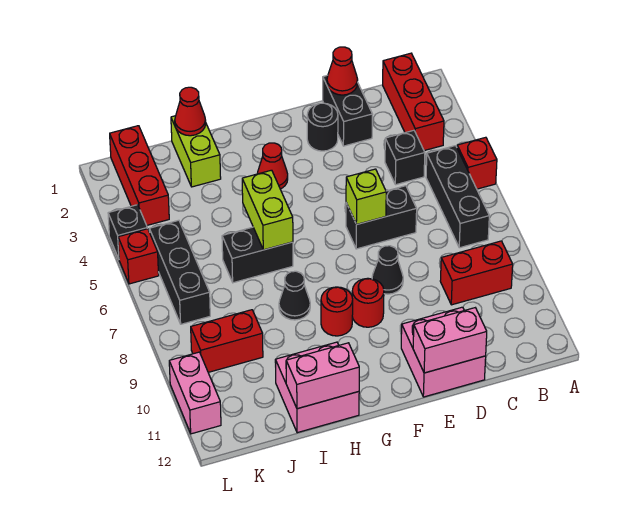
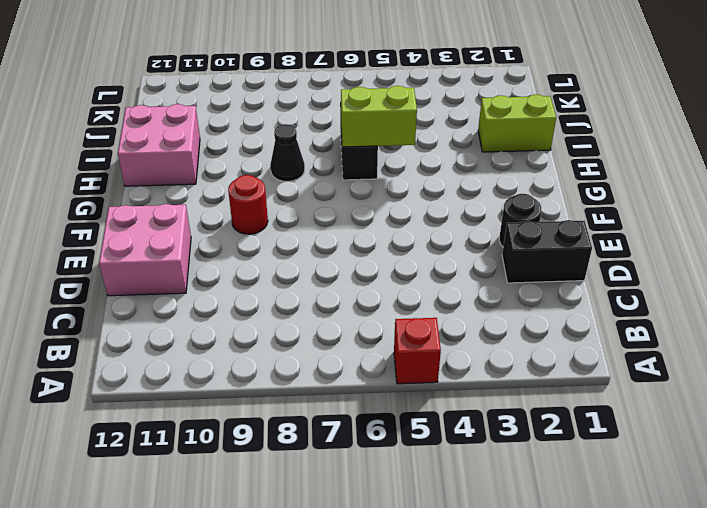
none -> red 1x3 brick [383,53,444,151]
none -> black 1x3 brick [426,146,489,248]
none -> red 1x2 brick [440,241,513,305]

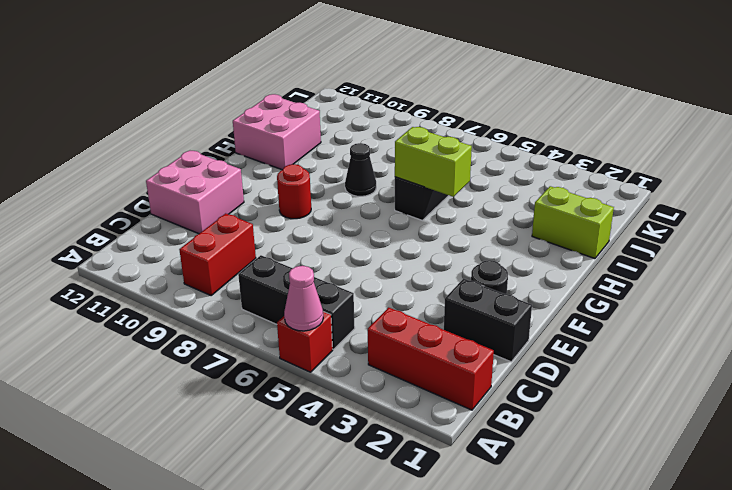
pink 1x1 cone [284,266,323,331] -> none
none -> black 1x1 brick [385,130,425,185]
none -> black 1x2 brick [346,186,417,249]
none -> black 1x1 cone [372,246,403,294]

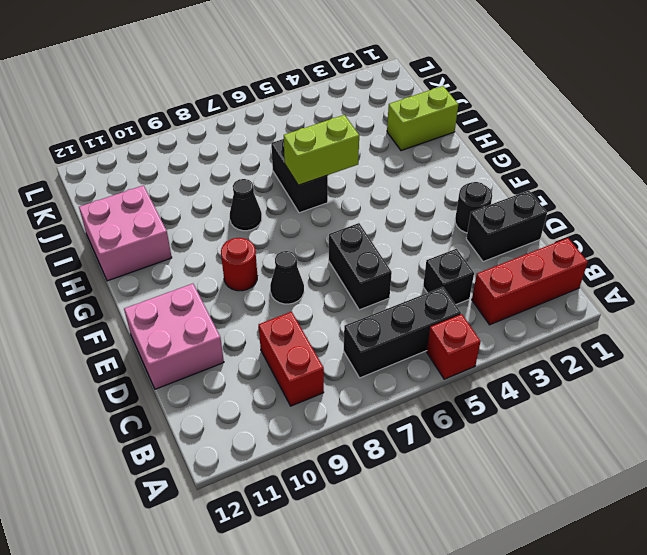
none -> red 1x1 cone [257,143,288,189]
none -> red 1x1 round brick [321,287,353,336]
none -> red 1x2 brick [191,310,263,372]

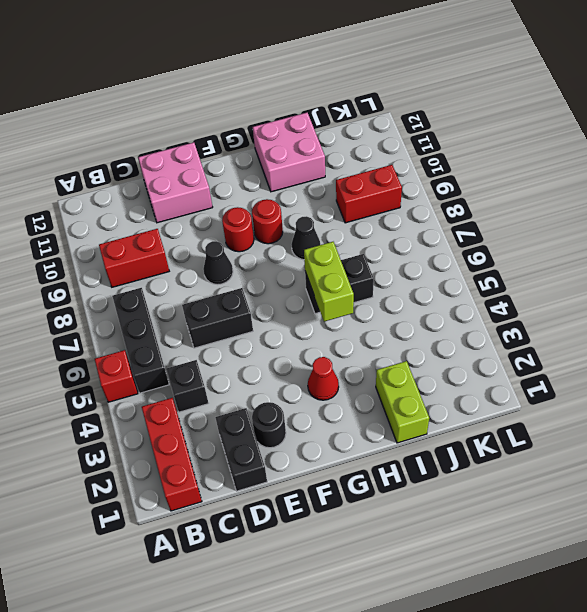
none -> red 1x3 brick [110,126,169,225]
none -> black 1x3 brick [149,220,210,324]
none -> black 1x1 brick [108,205,147,259]

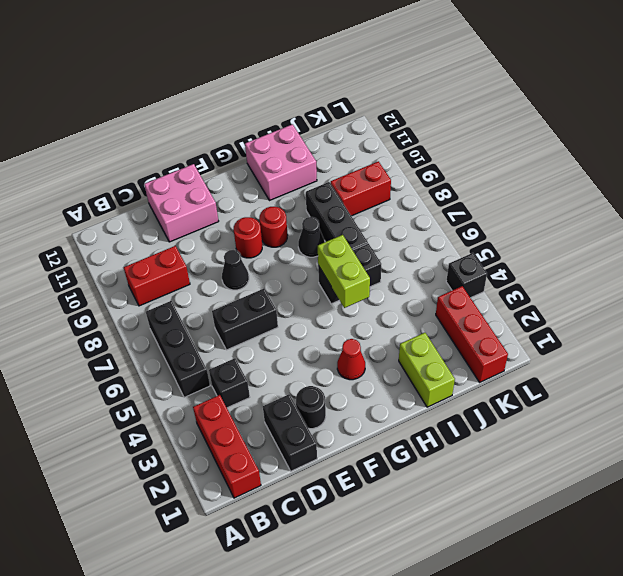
black 1x3 brick [306,182,368,250] -> black 1x3 brick moved to [149,220,210,324]
none -> red 1x1 brick [457,137,497,189]
none -> red 1x1 brick [118,229,159,284]
none -> pink 1x2 brick [169,352,221,434]

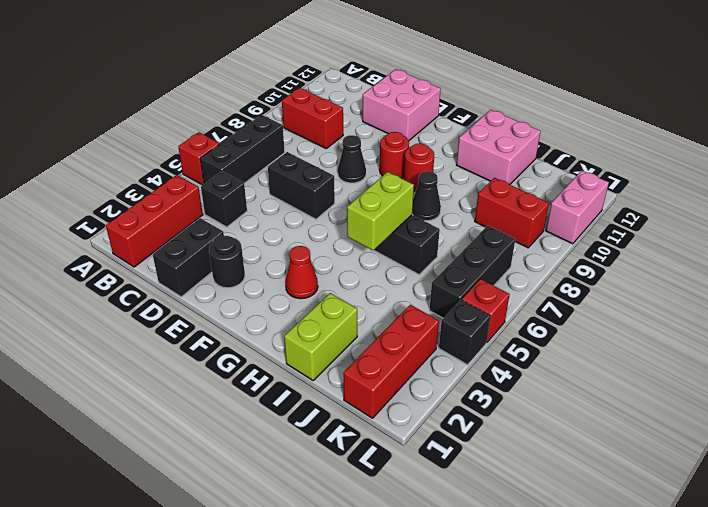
none -> red 1x1 cone [327,47,358,95]
none -> pink 1x2 brick [413,308,487,373]
none -> lime 1x1 brick [346,169,386,225]

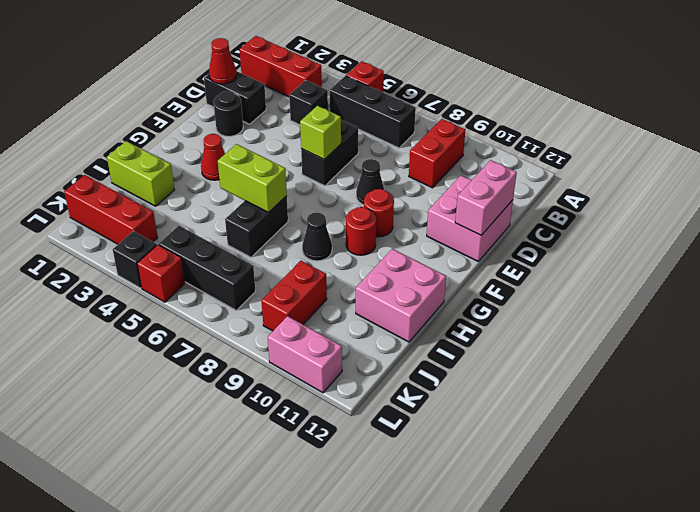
none -> pink 1x2 brick [286,343,359,409]
none -> red 1x1 cone [175,87,206,136]

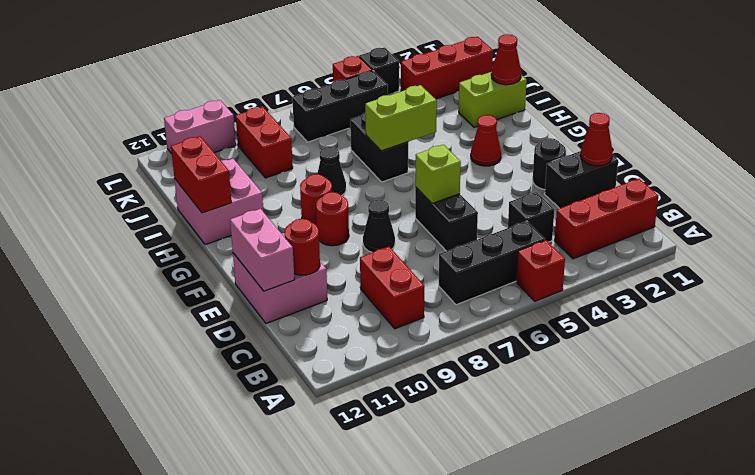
red 1x1 round brick [285,219,320,275] -> none
red 1x2 brick [171,136,232,213] -> pink 1x2 brick [286,343,359,409]

